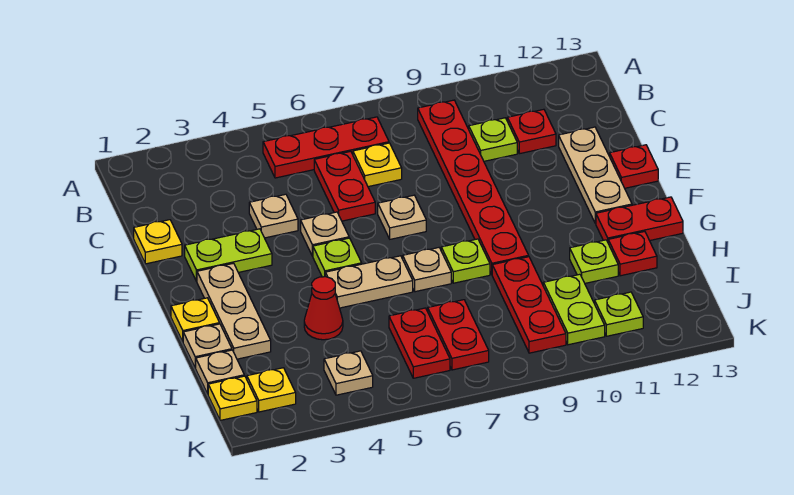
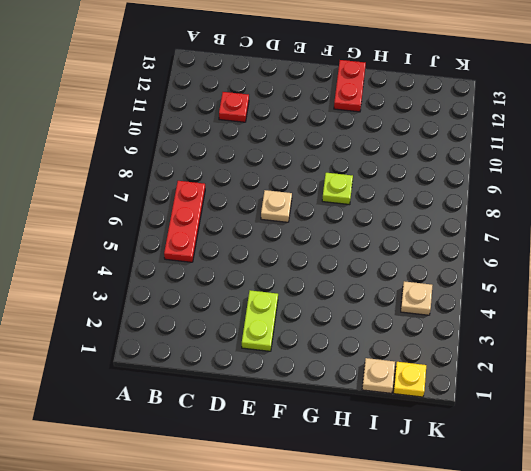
none -> red 1x6 plate [418,100,529,274]
none -> red 1x2 plate [314,151,375,221]
none -> yellow 1x1 plate [353,143,402,187]
none -> lime 1x1 plate [469,118,517,161]

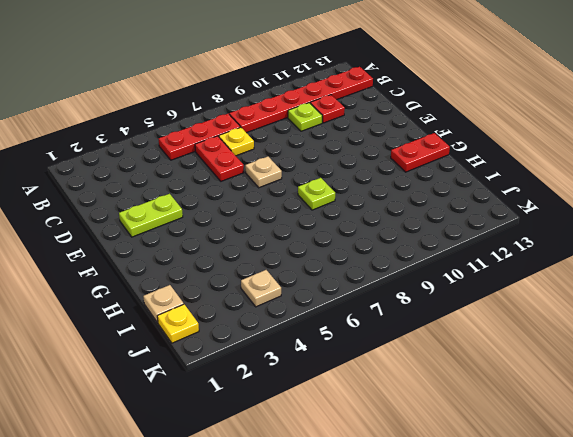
red 1x6 plate [229,67,373,133] -> red 1x6 plate turned to [418,100,529,274]
none -> yellow 1x1 plate [134,220,182,264]
none -> tan 1x1 plate [249,194,298,238]
none -> tan 1x3 plate [559,127,632,224]
none -> tan 1x1 plate [301,212,349,256]

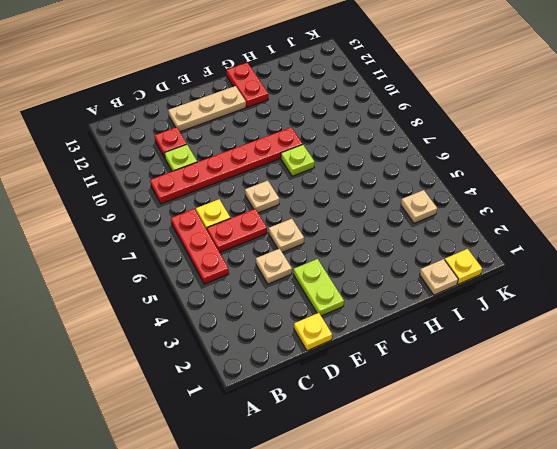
none -> red 1x1 plate [610,145,658,188]
none -> tan 1x3 plate [197,263,271,359]
none -> lime 1x1 plate [313,238,362,277]
none -> yellow 1x1 plate [171,298,220,341]

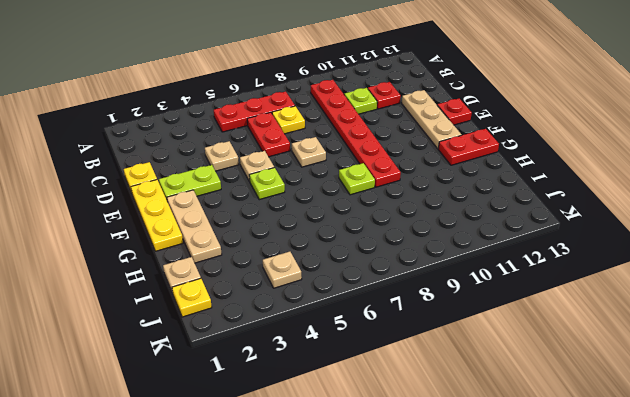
yellow 1x3 plate [131,180,183,251] -> yellow 1x1 plate [171,298,220,341]
none -> tan 1x2 plate [325,256,413,308]
none -> tan 1x1 plate [403,248,451,292]
none -> tan 1x1 plate [183,324,232,368]
none -> red 1x1 cone [304,277,343,340]

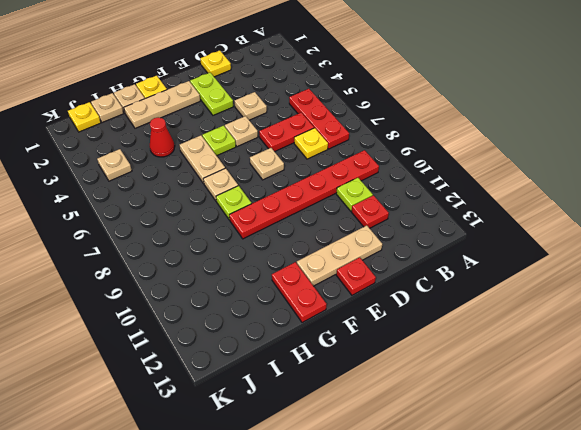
none -> red 1x3 plate [492,257,566,353]
none -> lime 1x1 plate [570,240,618,283]
none -> red 1x1 plate [608,232,657,276]
none -> red 1x2 plate [389,308,450,378]

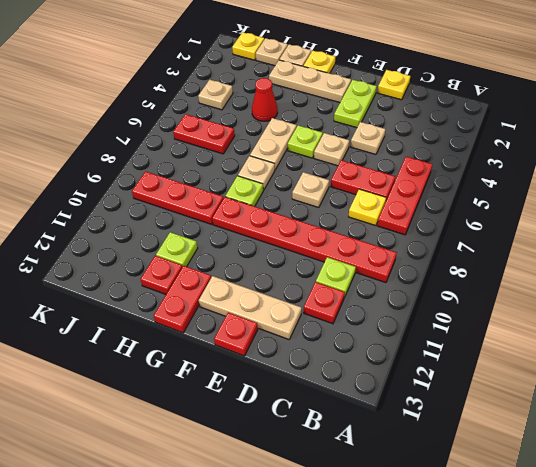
none -> red 1x2 plate [428,300,489,370]
none -> lime 1x2 plate [543,274,605,345]
none -> yellow 1x1 plate [247,368,296,412]
none -> lime 1x1 plate [595,292,643,336]

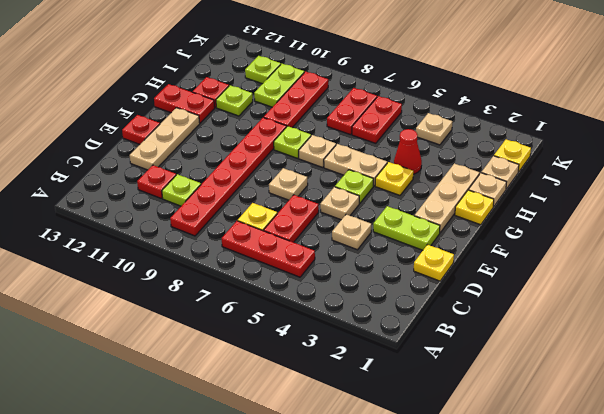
yellow 1x1 plate [375,162,413,195] -> yellow 1x1 plate moved to [247,368,296,412]

